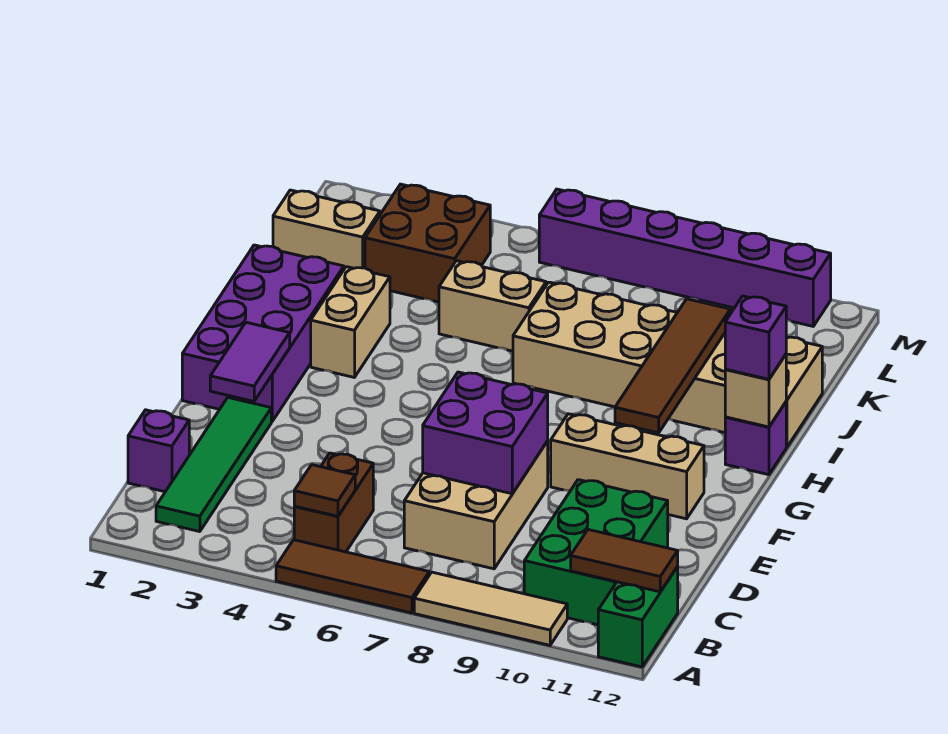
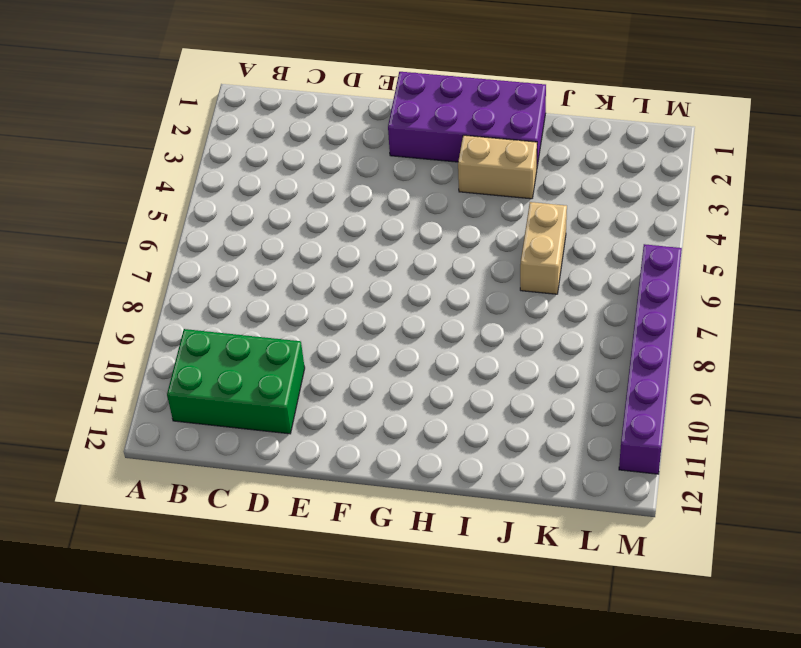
none -> brown 1x3 tile [276,540,429,613]
none -> tan 1x3 tile [414,572,567,645]
none -> green 1x2 brick [598,567,678,667]

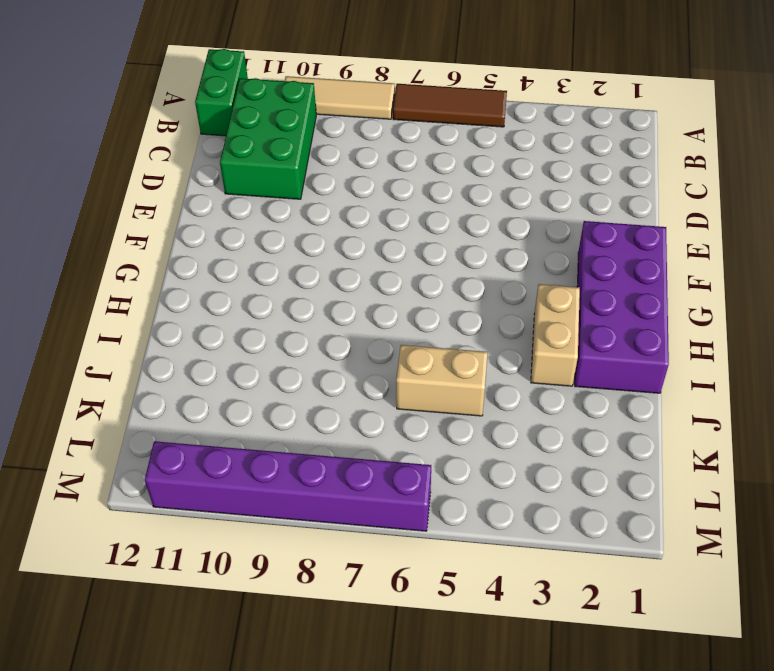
none -> green 1x4 tile [156,398,271,532]
none -> brown 1x2 brick [294,453,373,552]
none -> purple 1x1 brick [128,410,189,492]

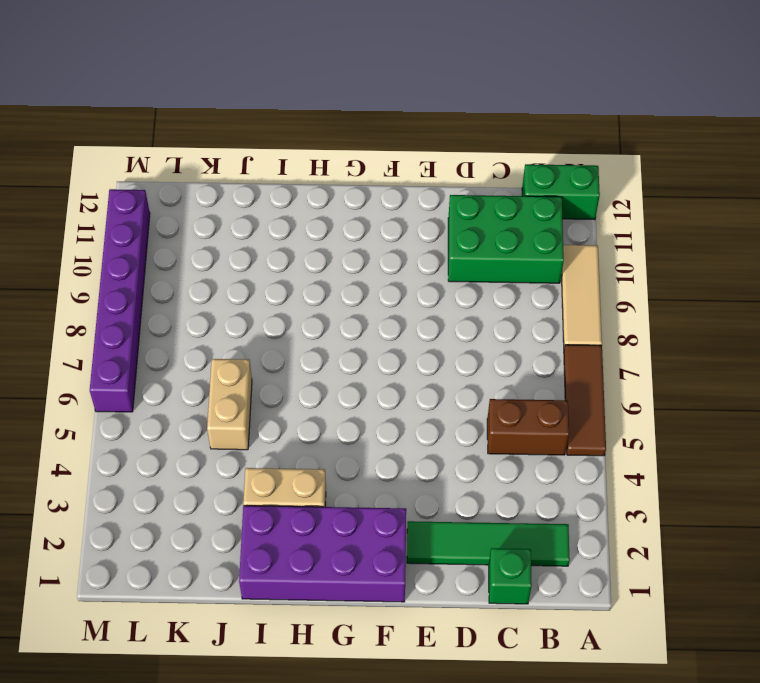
green 1x1 brick [489,548,532,604] -> purple 1x1 brick [128,410,189,492]
none -> tan 2x3 brick [404,441,548,569]
none -> tan 1x3 brick [551,414,704,519]
none -> purple 1x1 brick [725,402,786,475]

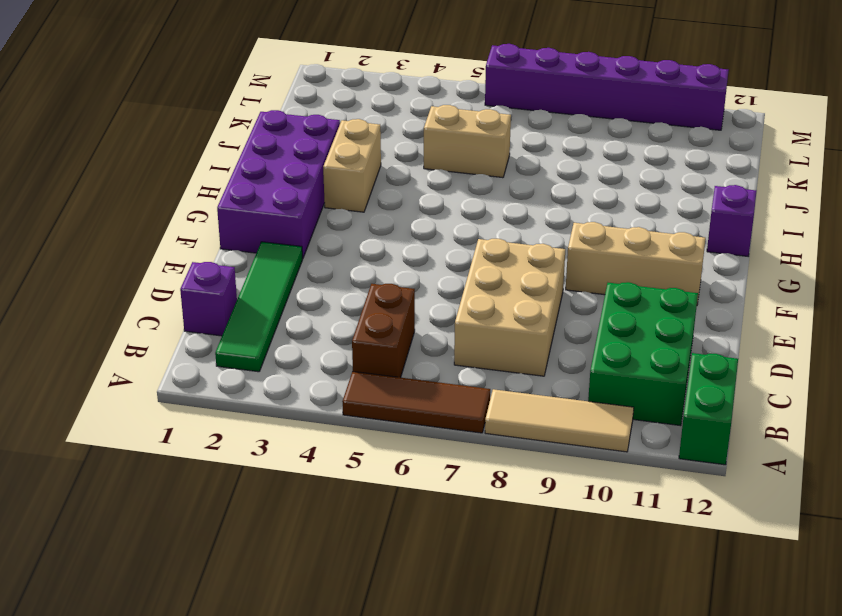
none -> tan 2x6 brick [513,282,822,447]
none -> tan 1x2 brick [273,190,380,269]
none -> brown 2x2 brick [365,184,490,302]

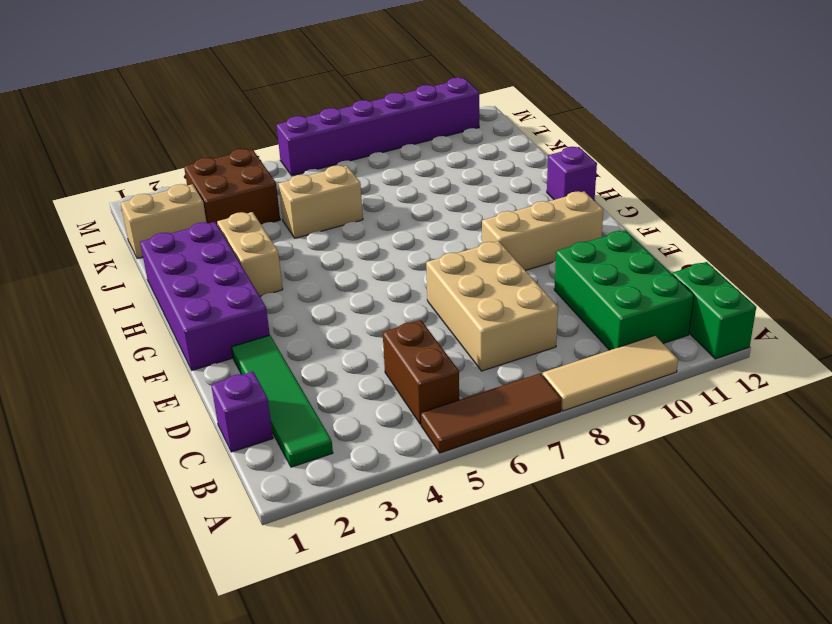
none -> tan 2x6 brick [513,282,822,447]
none -> brown 1x1 tile [294,465,355,516]
none -> brown 1x2 tile [571,530,678,592]

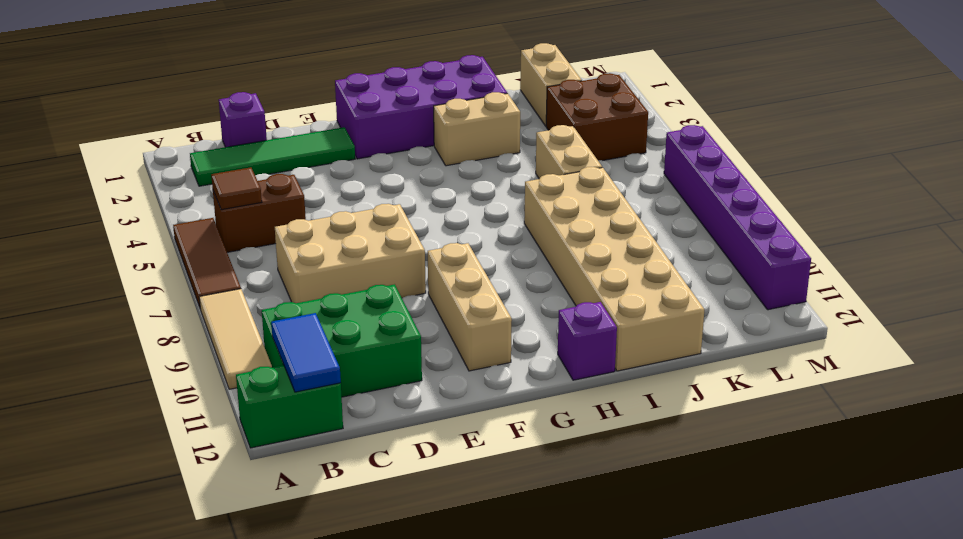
blue 1x2 tile [271,313,341,392] -> brown 1x2 tile [571,530,678,592]
none -> purple 2x2 brick [423,372,548,494]
none -> purple 1x2 tile [210,322,290,401]
none -> brown 1x4 tile [615,299,730,433]

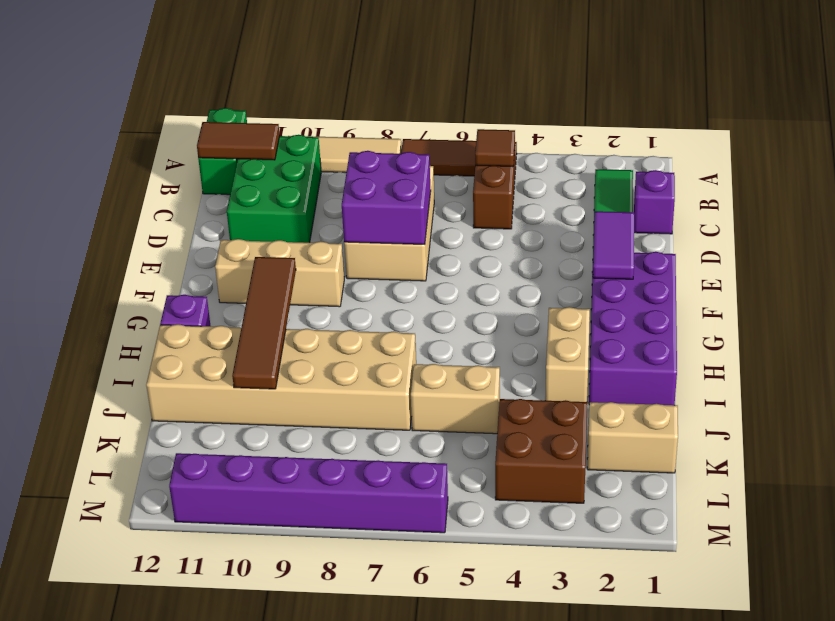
none -> tan 1x1 brick [725,355,786,427]
none -> purple 1x1 brick [725,296,786,379]

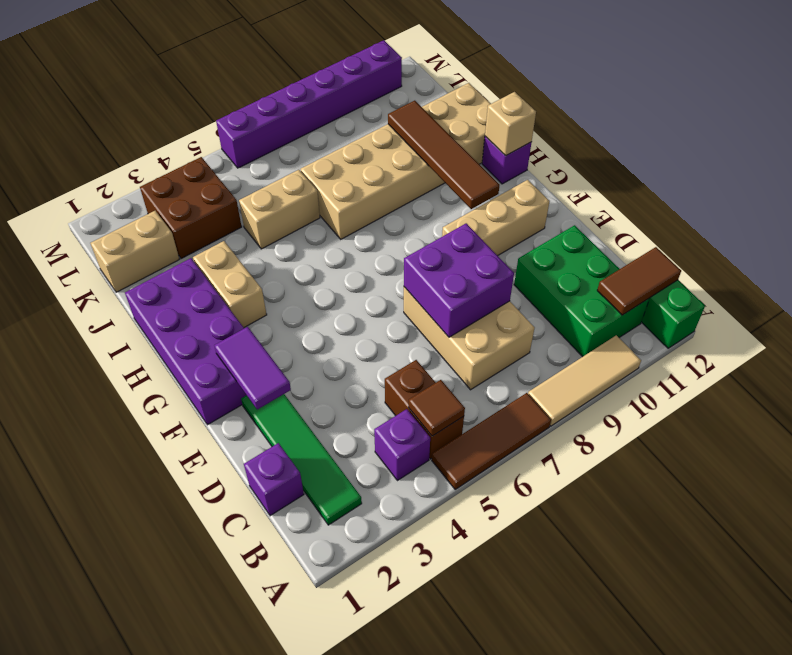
purple 1x1 brick [374,409,430,481] -> purple 1x1 brick moved to [725,296,786,379]

